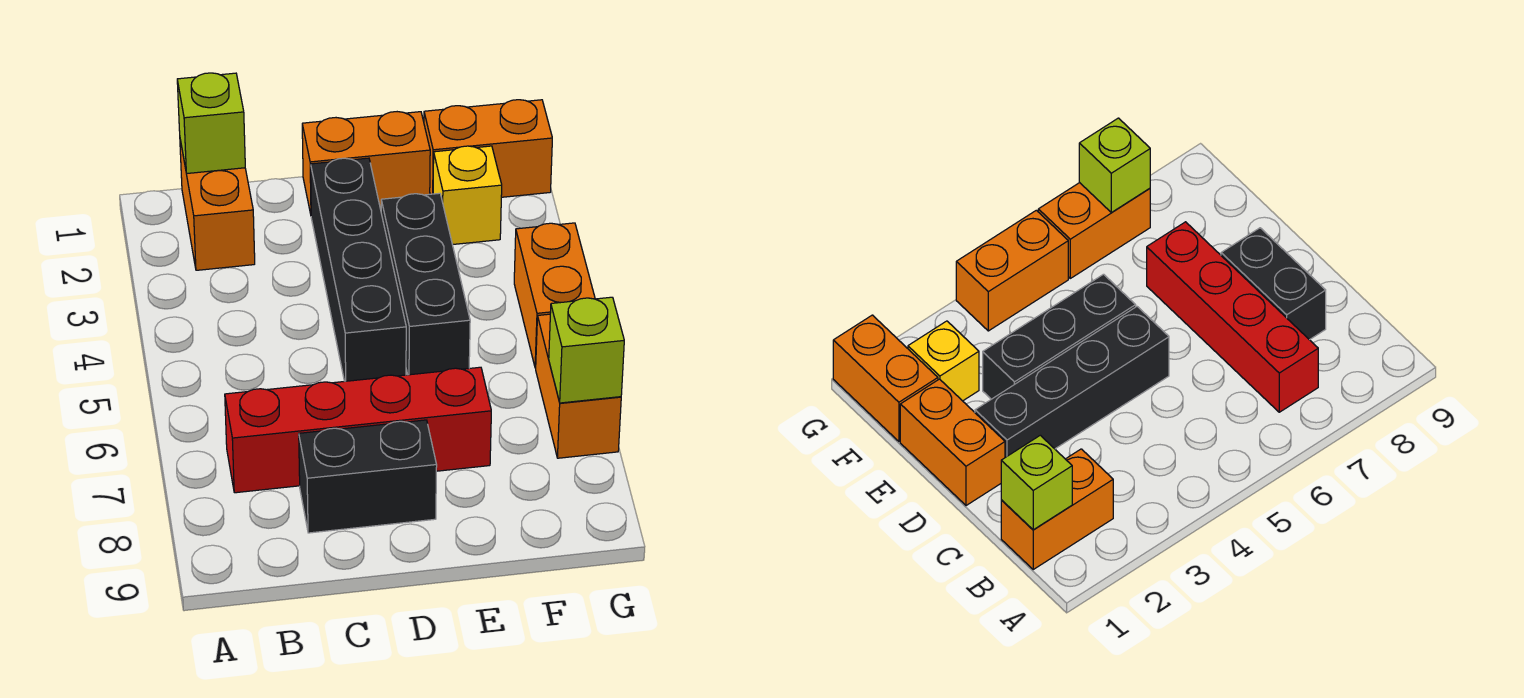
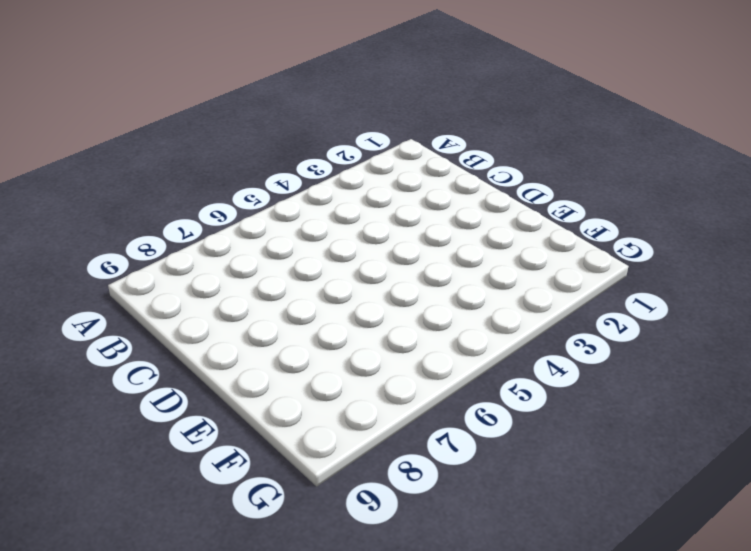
none -> orange 1x2 brick [180,140,255,270]
none -> red 1x4 brick [225,367,491,493]
none -> black 1x2 brick [299,420,437,533]

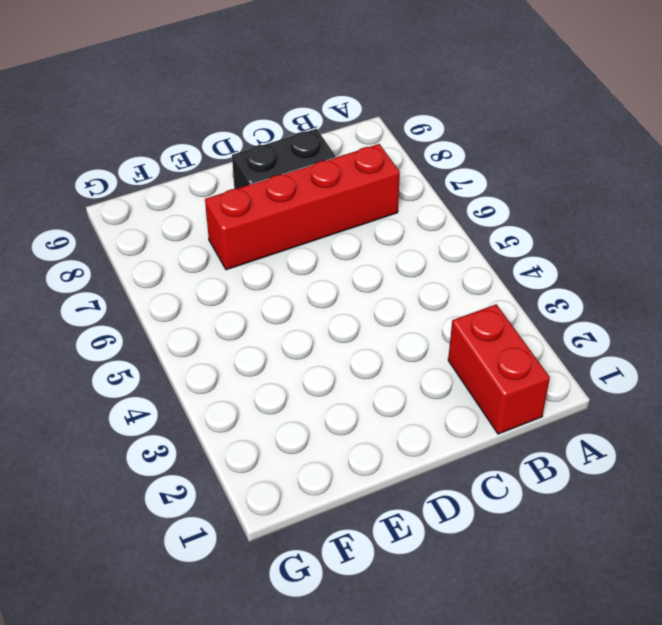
red 1x2 brick [448,304,550,434] -> orange 1x2 brick [180,140,255,270]
none -> orange 1x2 brick [302,112,430,214]
none -> black 1x4 brick [311,158,406,381]
none -> black 1x3 brick [381,193,470,375]

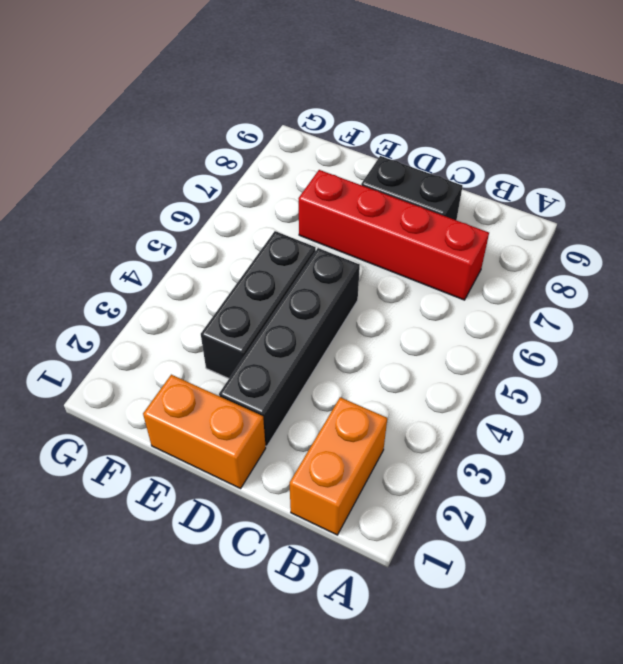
none -> orange 1x2 brick [424,100,552,197]
none -> yellow 1x1 brick [433,146,502,245]
none -> orange 1x2 brick [514,223,595,368]

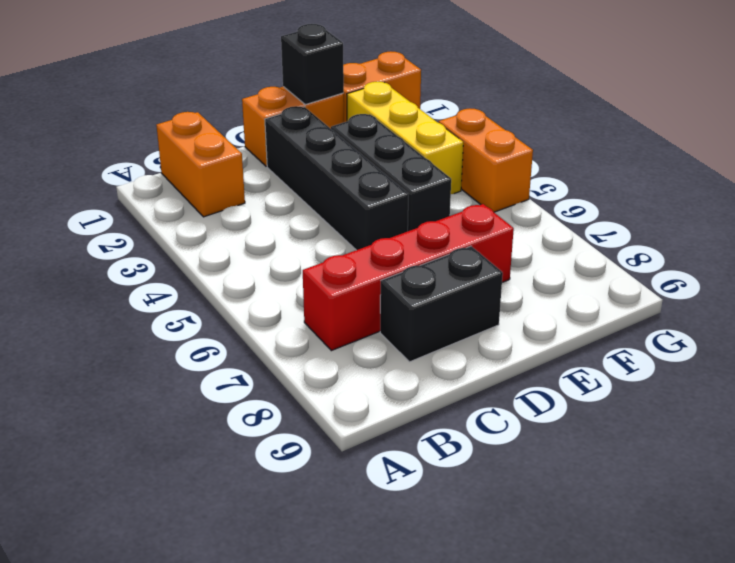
black 1x1 brick [281,24,344,105] -> none
yellow 1x3 brick [347,82,463,194] -> yellow 1x1 brick [433,146,502,245]
none -> orange 1x2 brick [536,314,621,458]
none -> lime 1x1 brick [177,73,245,174]
none -> lime 1x1 brick [549,297,624,403]

